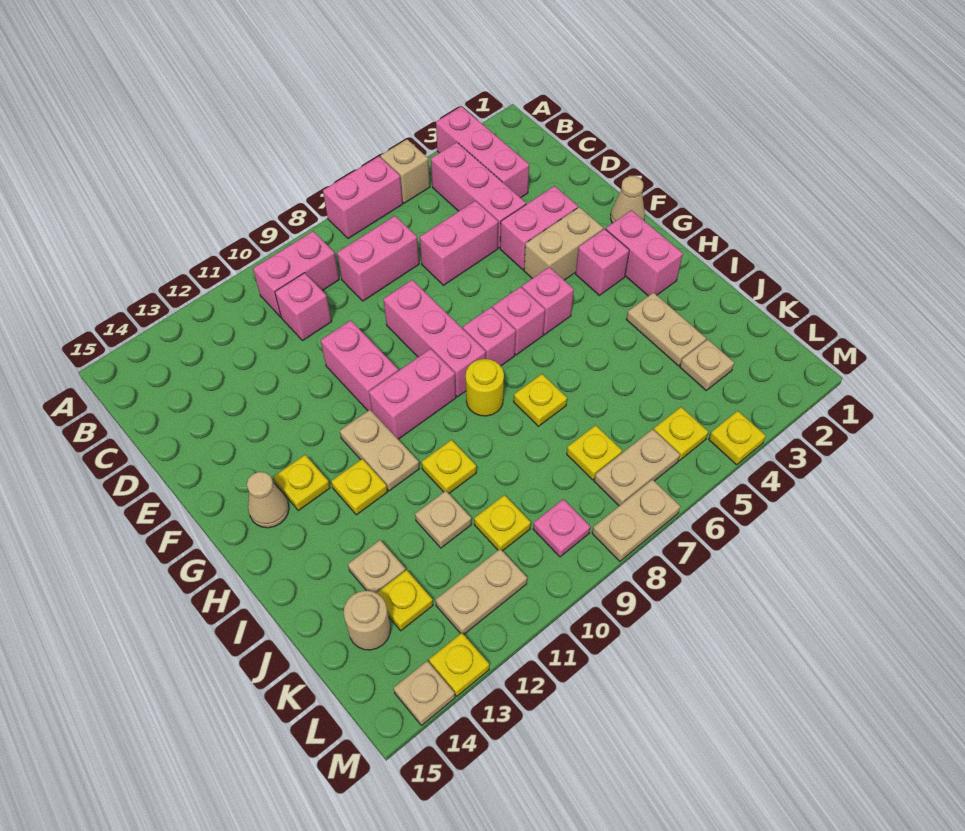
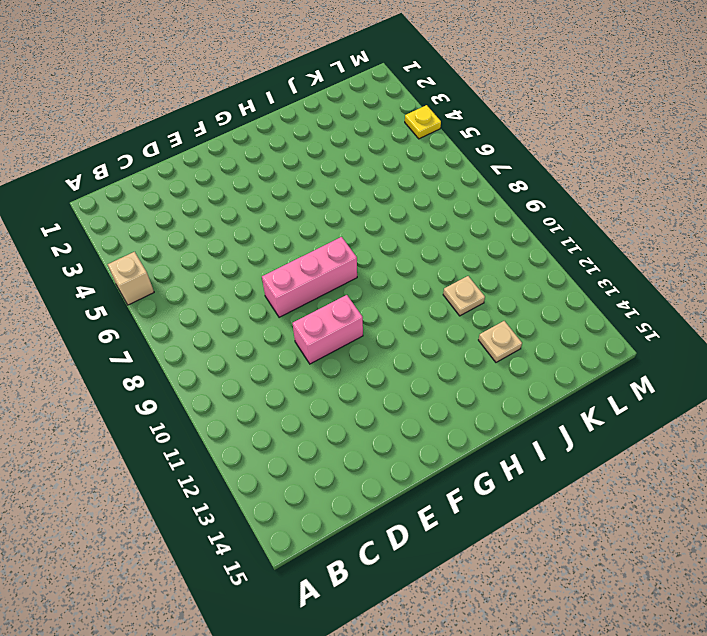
none -> pink 1x3 brick [436,106,529,198]
none -> pink 1x2 brick [323,156,403,238]
none -> pink 1x3 brick [431,142,526,248]
none -> pink 1x2 brick [253,231,339,317]

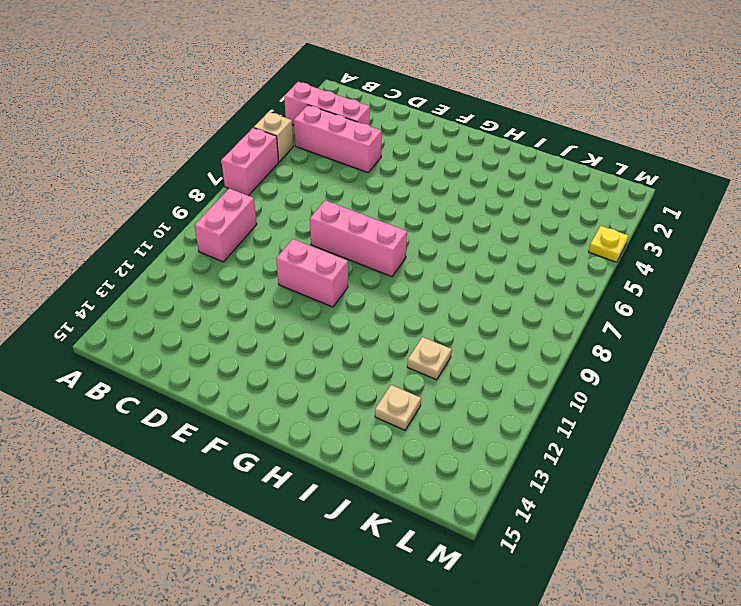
none -> pink 1x2 brick [337,216,419,301]
none -> pink 1x1 brick [275,273,331,341]
none -> pink 1x2 brick [420,201,498,285]
none -> pink 1x2 brick [500,186,578,270]

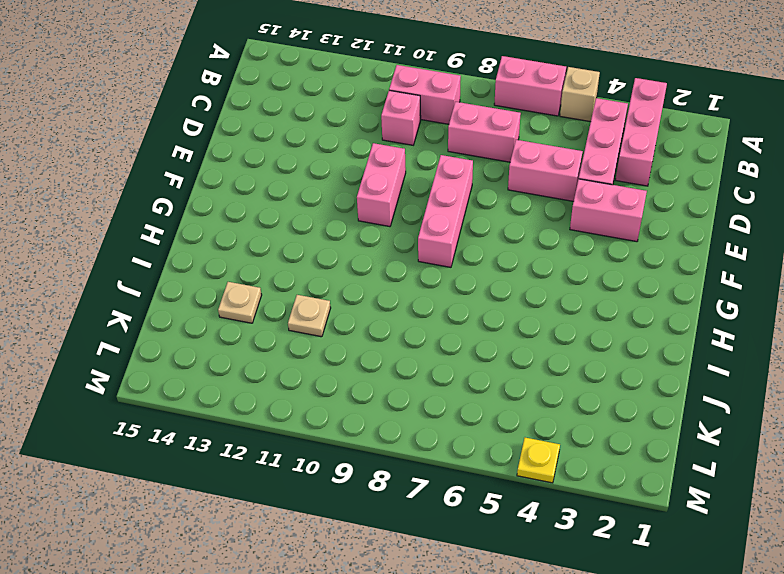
none -> tan 1x1 cone [611,176,645,223]
none -> tan 1x2 brick [524,207,603,280]
none -> pink 1x2 brick [606,210,683,296]
none -> pink 1x1 brick [576,229,629,295]

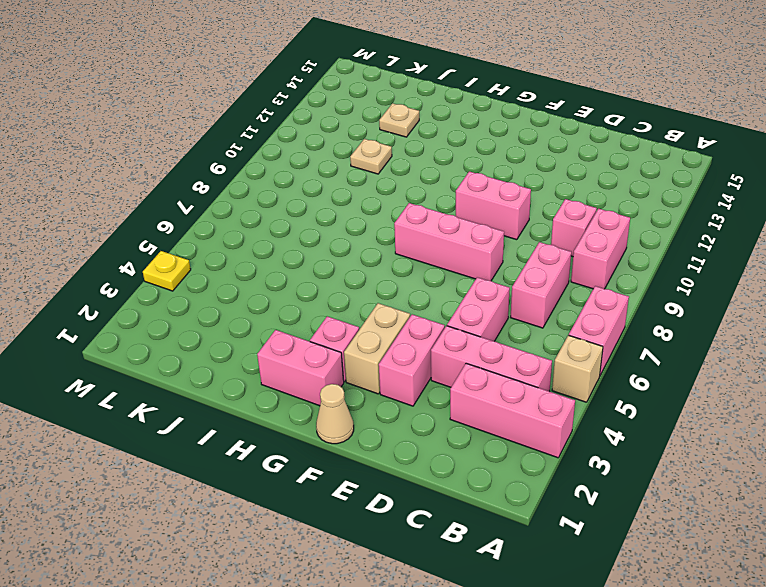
none -> pink 1x1 brick [522,267,574,335]
none -> pink 1x1 brick [493,287,545,355]
none -> pink 1x1 brick [463,307,516,366]
none -> pink 1x2 brick [369,349,456,439]

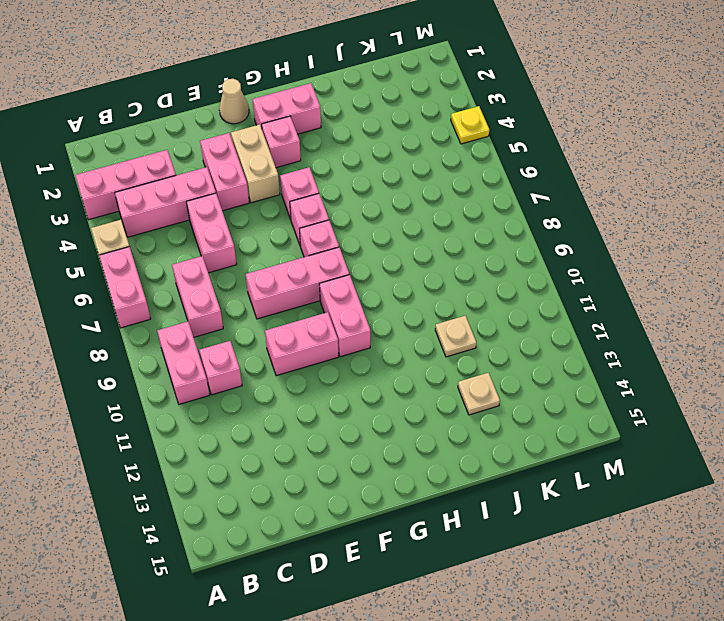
none -> tan 1x2 plate [340,410,419,491]
none -> yellow 1x1 plate [273,455,330,510]
none -> tan 1x1 cone [247,472,289,528]
none -> yellow 1x1 round brick [466,359,504,416]

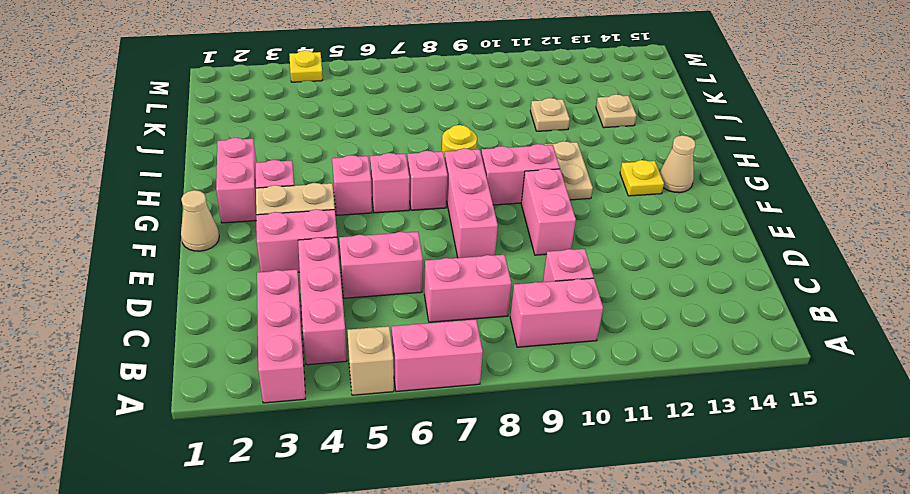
none -> yellow 1x1 plate [331,459,387,515]
none -> tan 1x2 plate [626,293,706,366]
none -> yellow 1x1 plate [514,374,567,426]
none -> yellow 1x1 plate [422,440,476,493]

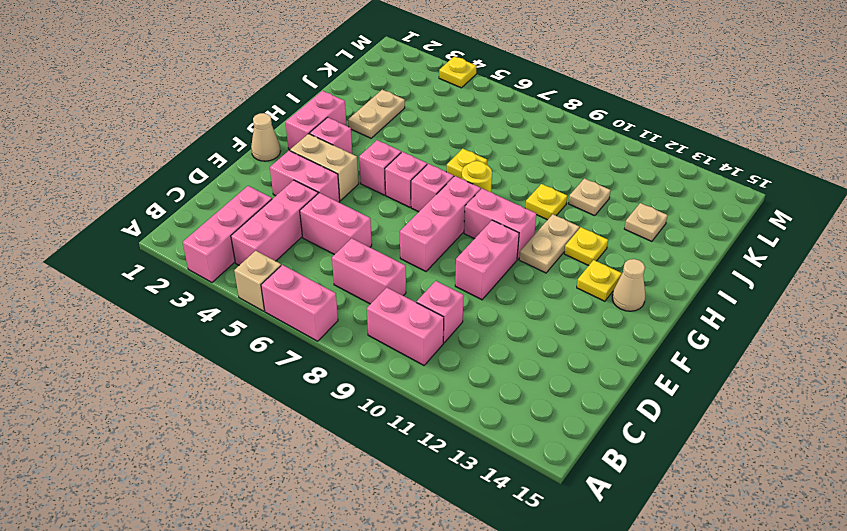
none -> tan 1x1 plate [680,339,734,390]
none -> yellow 1x1 plate [567,425,622,480]
none -> yellow 1x1 plate [474,495,531,551]
none -> yellow 1x1 plate [377,570,433,631]

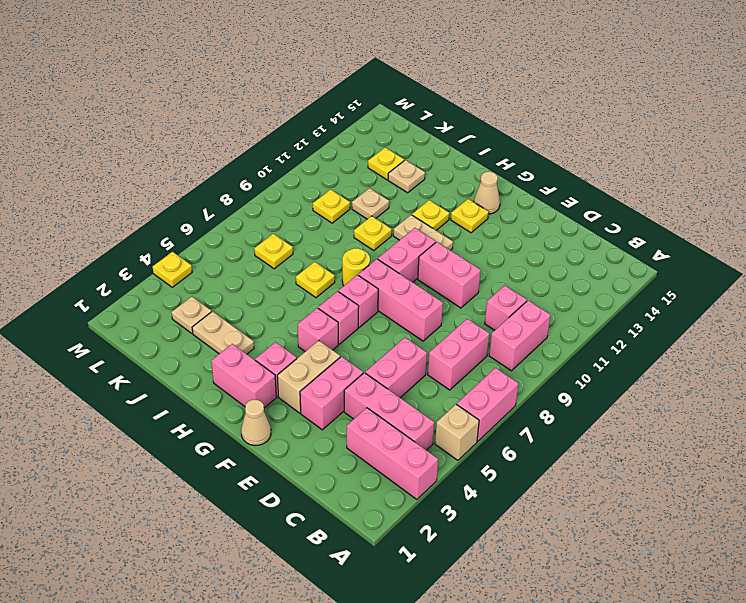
none -> tan 1x1 round brick [343,591,391,650]
none -> yellow 1x1 plate [654,407,708,461]
none -> tan 1x2 plate [594,429,680,506]
none -> pink 1x1 plate [533,499,590,557]

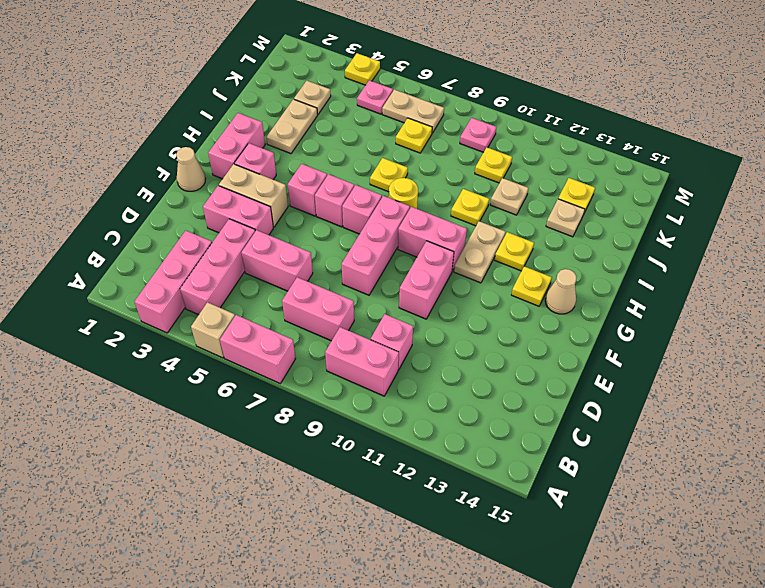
pink 1x1 plate [357,80,393,114] -> yellow 1x1 plate [654,407,708,461]
none -> tan 1x1 round brick [343,591,391,650]
none -> tan 1x2 plate [436,549,527,634]
none -> tan 1x2 plate [592,479,680,561]
none -> yellow 1x1 plate [429,633,489,696]

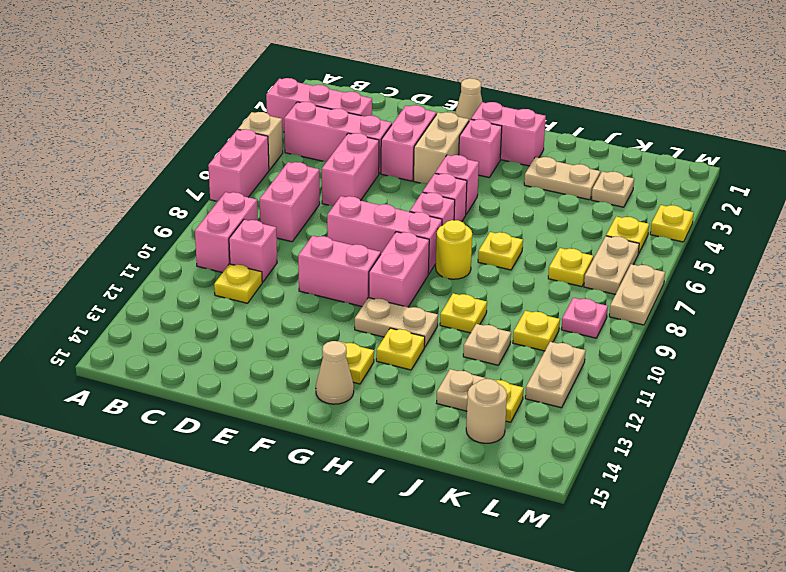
yellow 1x1 plate [214,264,262,303] -> yellow 1x1 plate moved to [429,633,489,696]
none -> tan 1x1 plate [394,661,455,725]

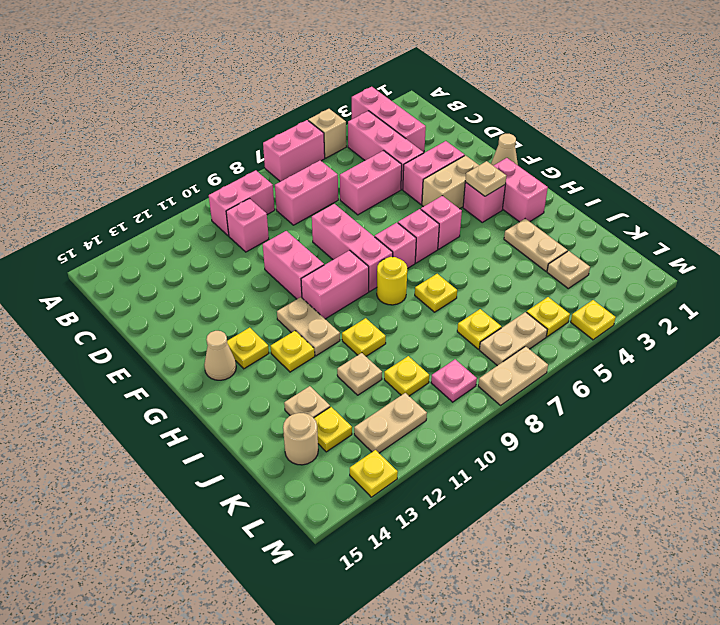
tan 1x1 plate [465,161,506,196] -> tan 1x1 plate moved to [394,661,455,725]

